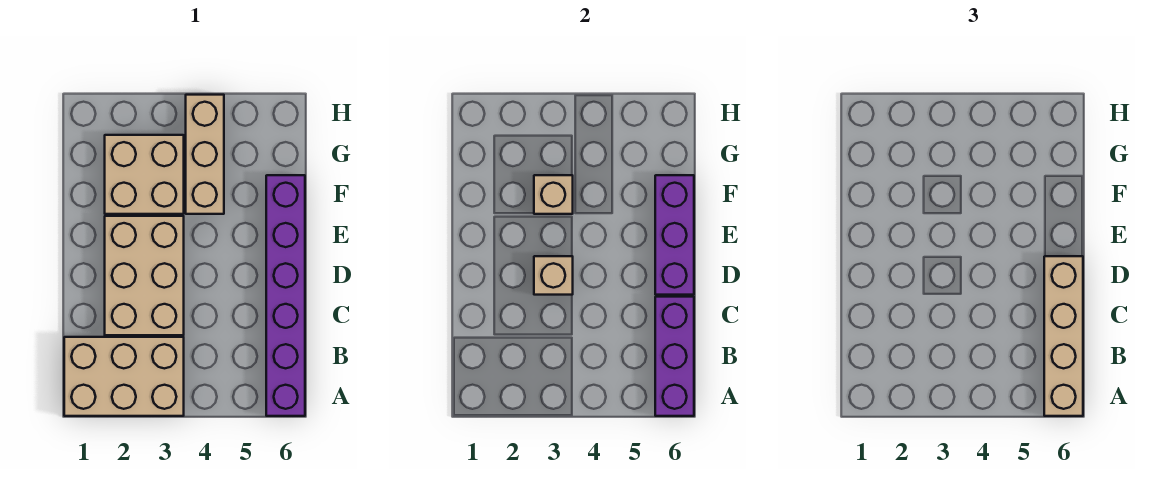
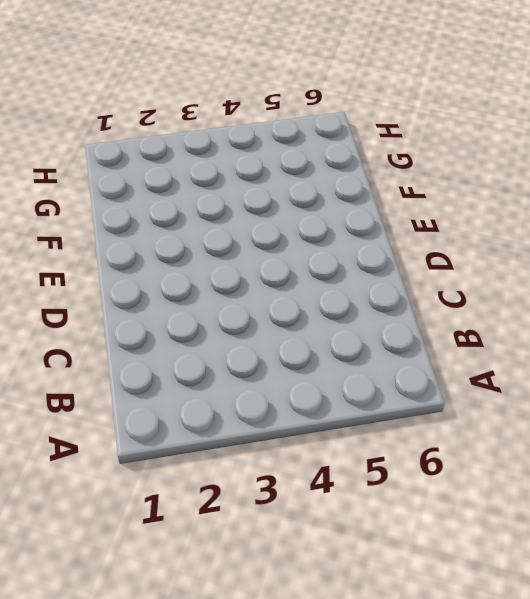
none -> tan 2x3 brick [64,337,184,416]
none -> purple 1x6 brick [266,175,305,416]

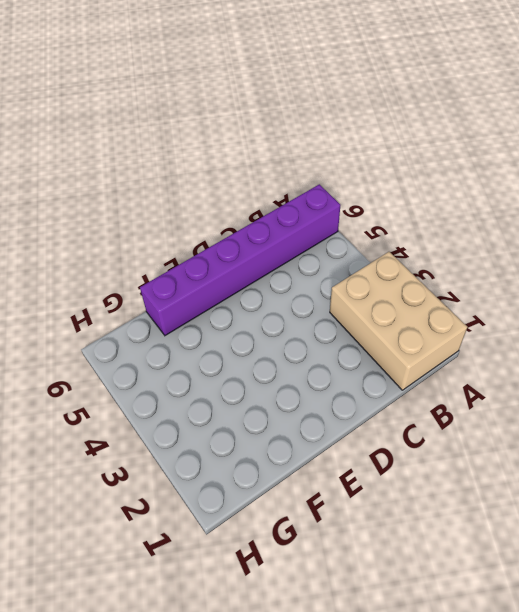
none -> tan 2x3 brick [105,216,184,335]
none -> tan 2x2 brick [105,135,184,214]

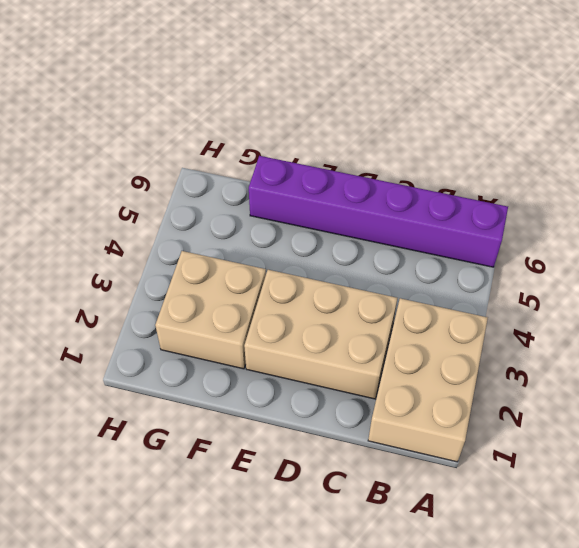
none -> tan 1x3 brick [186,95,224,214]
none -> purple 1x3 brick [655,297,694,416]

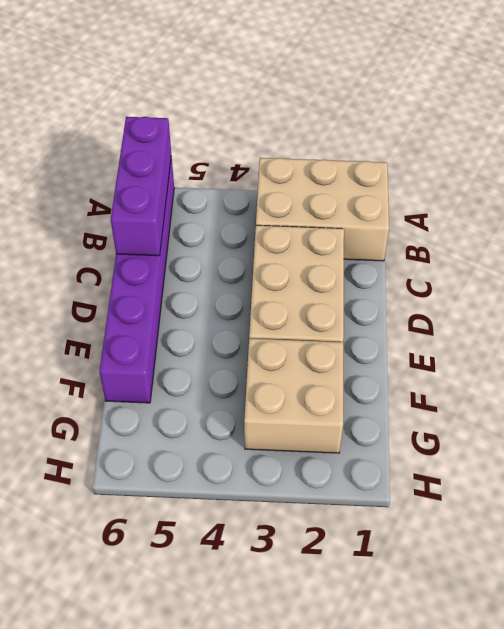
none -> tan 1x3 brick [186,95,224,214]
none -> tan 1x1 brick [534,256,573,295]

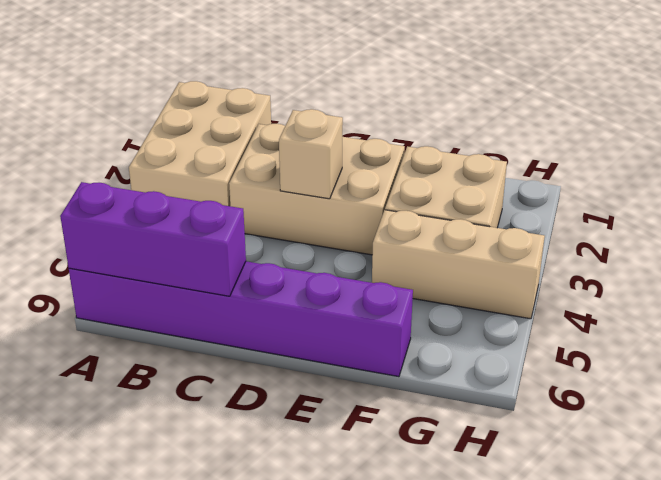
none -> purple 1x3 brick [655,175,694,295]
none -> tan 1x1 brick [534,175,573,214]

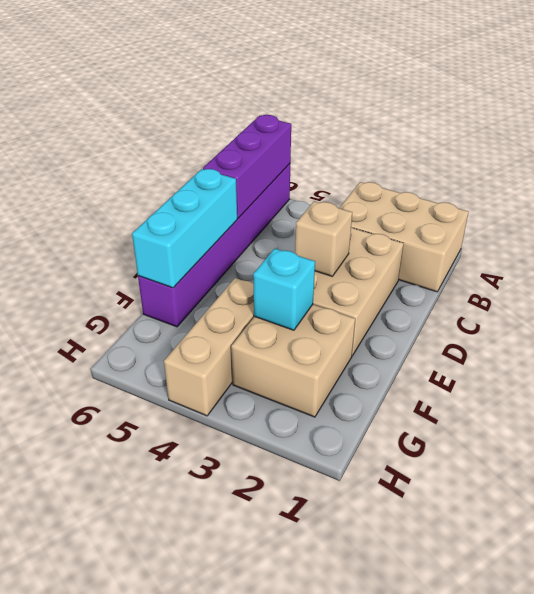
cyan 1x3 brick [132,169,237,288] -> purple 1x3 brick [655,175,694,295]
cyan 1x1 brick [253,249,315,330] -> tan 1x1 brick [534,175,573,214]
none -> tan 1x4 brick [1044,256,1083,416]

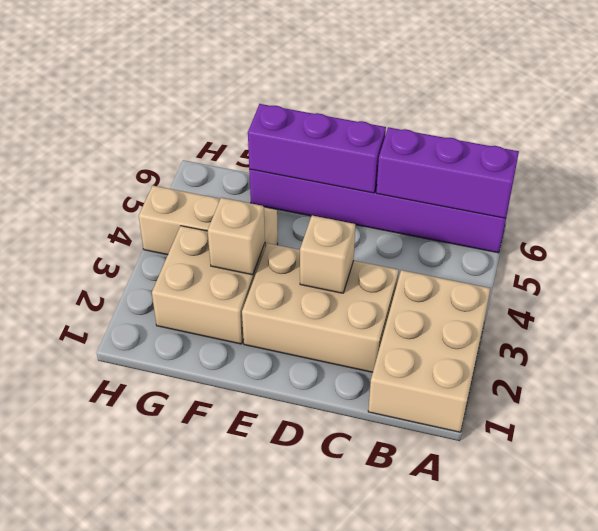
none -> tan 1x4 brick [1044,256,1083,416]

